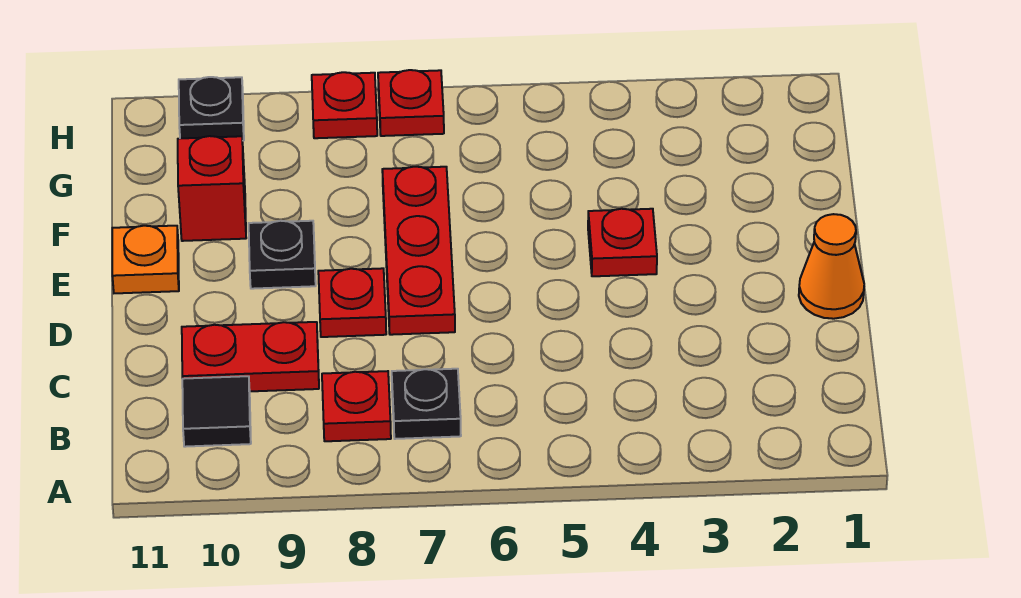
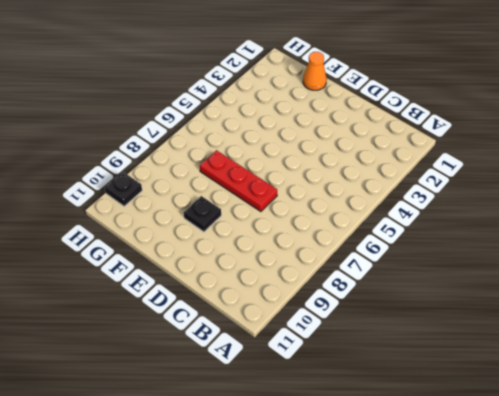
orange 1x1 cone [303,52,327,90] -> orange 1x1 cone moved to [799,214,864,319]
none -> black 1x1 plate [392,369,461,439]
none -> red 1x1 plate [322,371,391,441]
none -> black 1x1 tile [182,376,251,447]

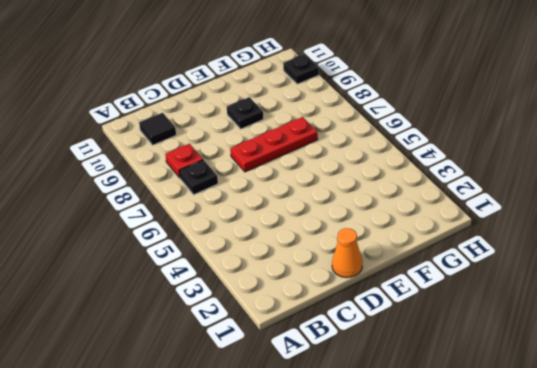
none -> red 1x2 plate [182,322,319,391]
none -> red 1x1 plate [318,268,386,337]
none -> red 1x1 plate [588,209,657,276]

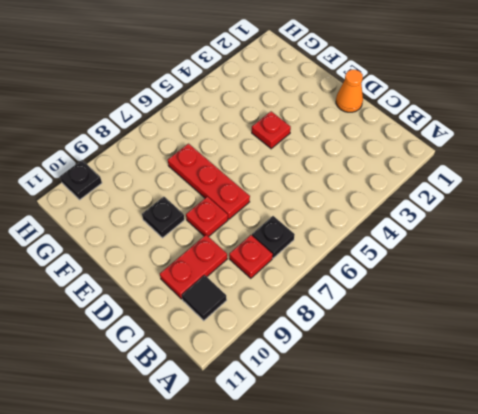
none -> orange 1x1 plate [112,226,179,293]
none -> red 1x1 brick [178,136,246,241]
none -> red 1x1 plate [378,70,444,136]

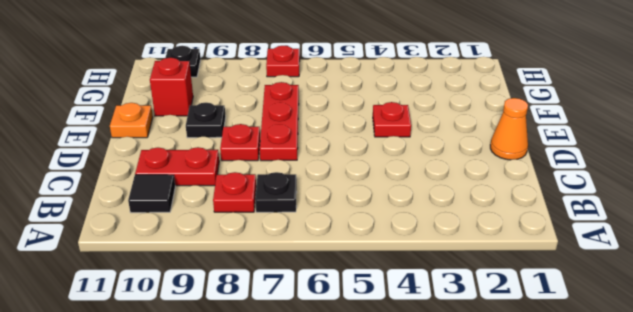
none -> red 1x1 plate [312,72,377,138]

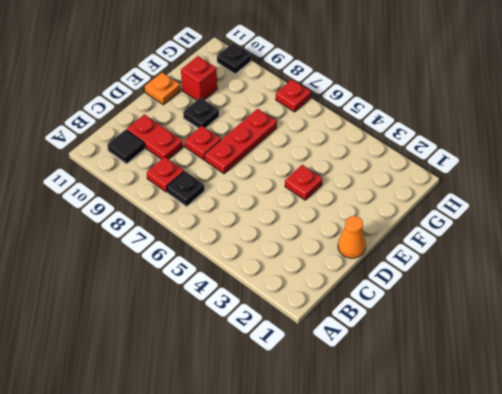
none -> red 1x1 plate [312,72,377,138]

